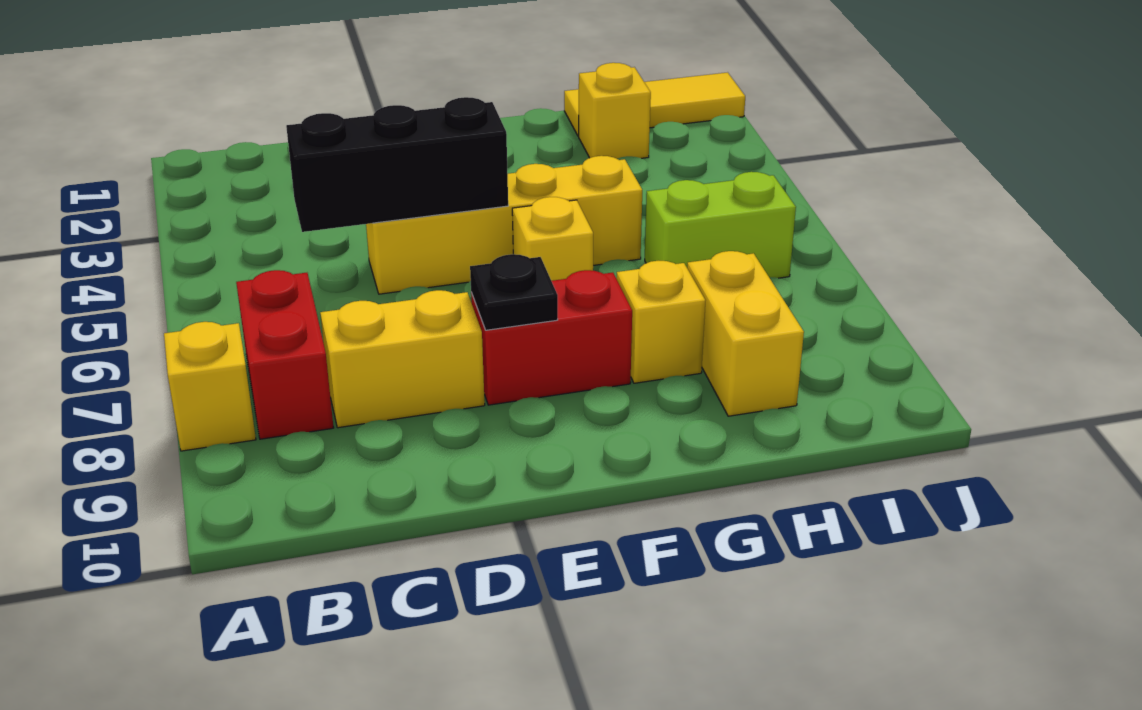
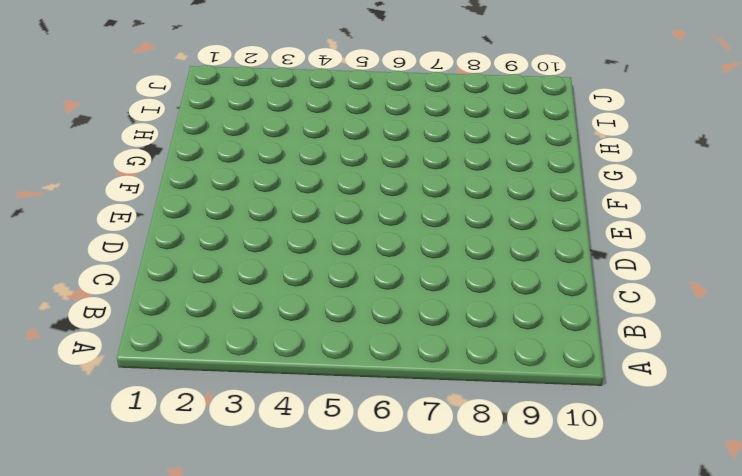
none -> yellow 1x1 brick [164,322,256,451]
none -> red 1x2 brick [236,270,334,439]
none -> yellow 1x2 brick [320,290,485,428]

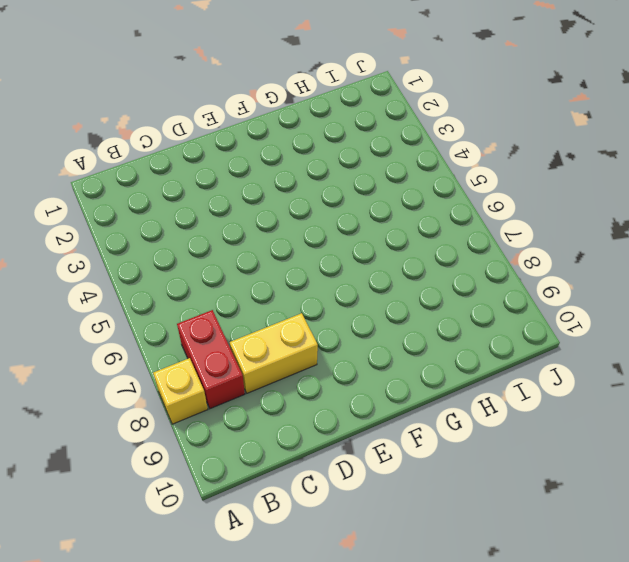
none -> yellow 1x4 brick [366,156,642,294]
none -> red 1x2 brick [471,270,632,405]
none -> yellow 1x1 brick [512,197,593,281]

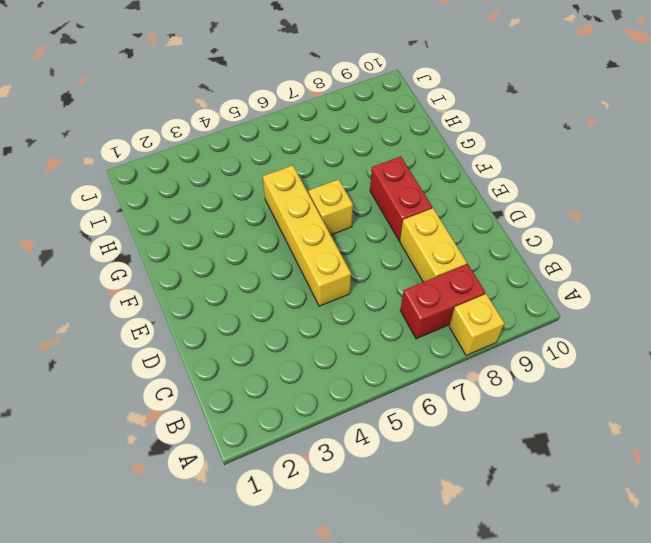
none -> yellow 1x1 brick [616,261,705,383]
none -> yellow 1x3 tile [564,72,745,136]
none -> yellow 1x1 brick [579,63,651,159]

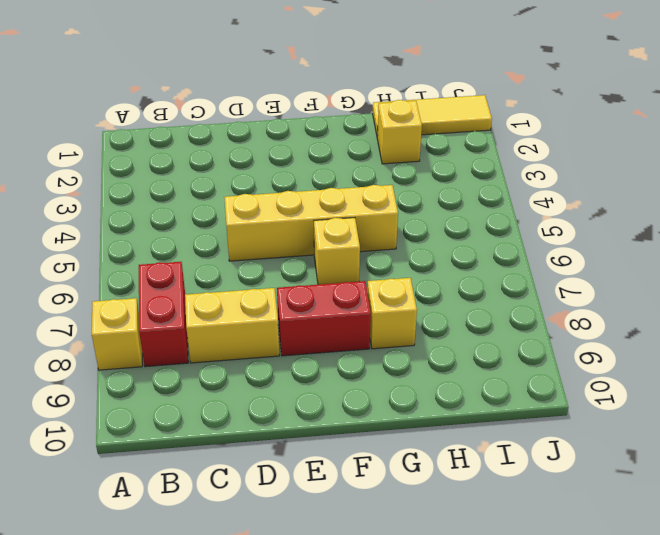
none -> lime 1x2 brick [645,172,796,278]
none -> yellow 1x2 brick [687,251,804,416]
none -> black 1x3 brick [286,97,508,232]

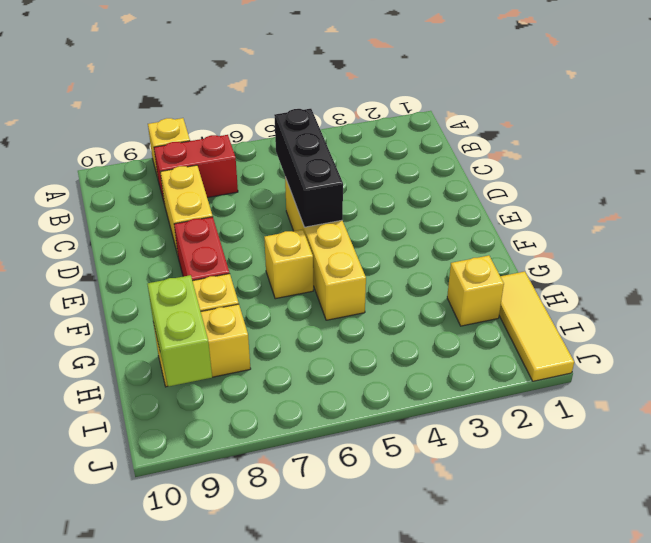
lime 1x2 brick [147,275,212,387] -> lime 1x2 brick moved to [645,172,796,278]
none -> black 1x1 plate [470,254,558,330]

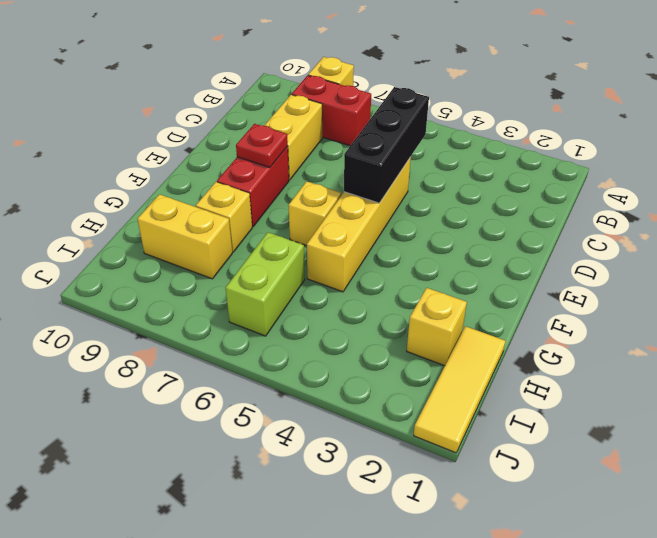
red 1x1 plate [236,124,288,167] -> black 1x1 plate [470,254,558,330]

